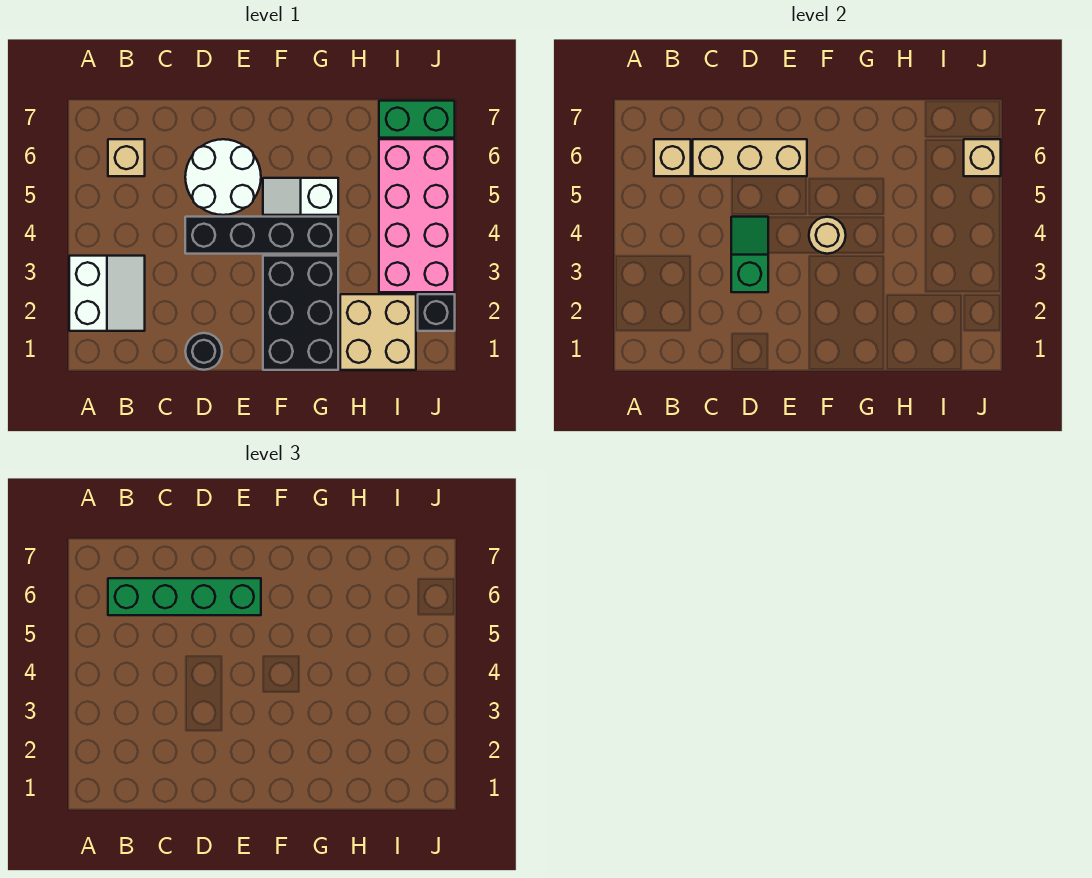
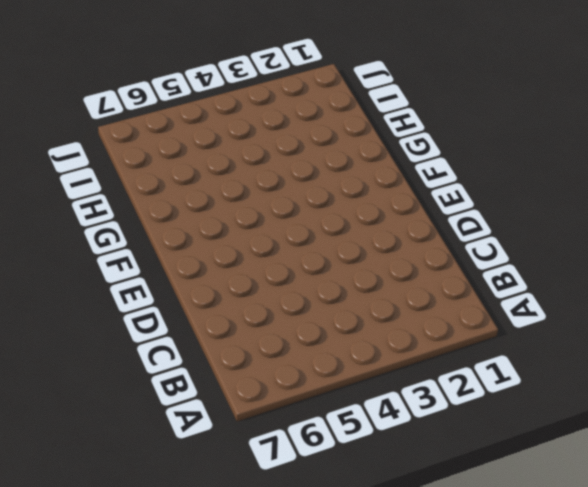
none -> white 2x2 slope [69,256,145,331]
none -> tan 1x1 brick [108,139,145,176]
none -> black 1x1 round brick [185,333,222,370]

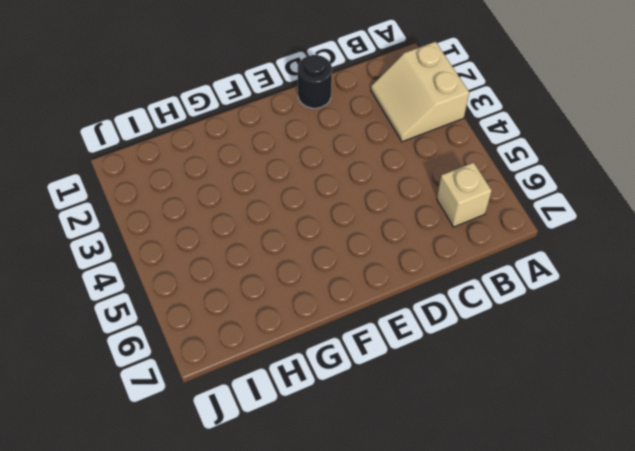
tan 2x2 slope [371,42,469,142] -> white 2x2 slope [69,256,145,331]
none -> black 1x4 brick [185,217,338,254]
none -> white 2x2 round brick [185,139,261,215]
none -> black 2x3 brick [263,256,338,370]

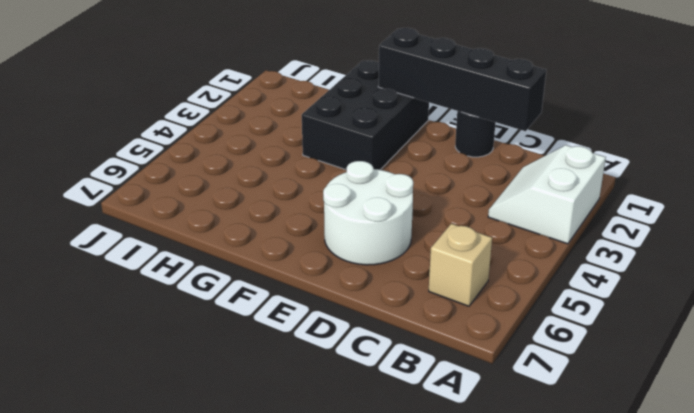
black 1x4 brick [378,28,546,131] -> black 1x4 brick moved to [185,217,338,254]
none -> white 1x2 slope [263,178,338,215]
none -> tan 2x2 brick [340,294,416,370]
none -> pink 2x4 brick [379,139,455,292]

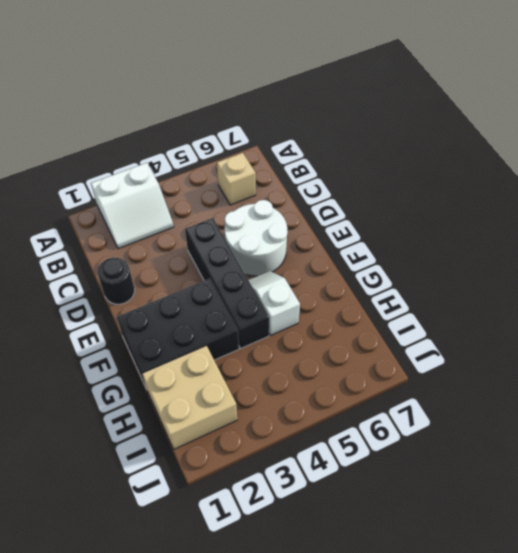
none -> pink 2x4 brick [379,139,455,292]
none -> green 1x2 brick [379,101,455,138]
none -> black 1x1 brick [418,294,455,331]

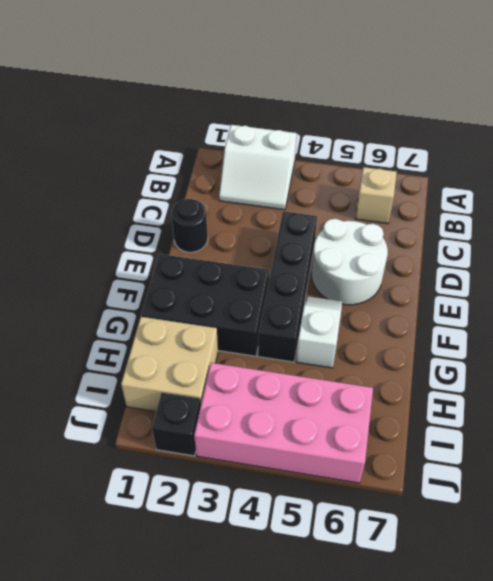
none -> green 1x2 brick [379,101,455,138]
none -> tan 1x1 brick [654,139,691,176]
none -> tan 1x3 brick [693,139,807,176]

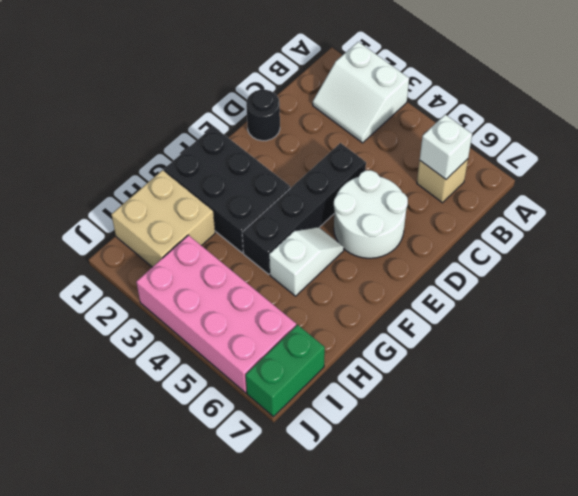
white 1x1 brick [420,114,472,179] -> tan 1x1 brick [654,139,691,176]
none -> black 1x1 brick [418,294,455,331]
none -> tan 1x3 brick [693,139,807,176]
none -> green 1x2 slope [731,217,768,292]

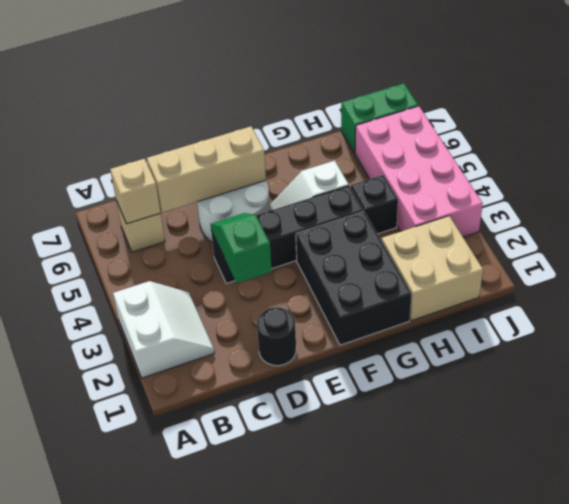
black 1x1 brick [351,175,398,234] -> black 1x1 brick moved to [418,294,455,331]
none -> tan 1x1 round brick [809,217,846,254]
none -> tan 1x1 brick [964,139,1001,176]
none -> green 1x4 brick [108,578,261,615]

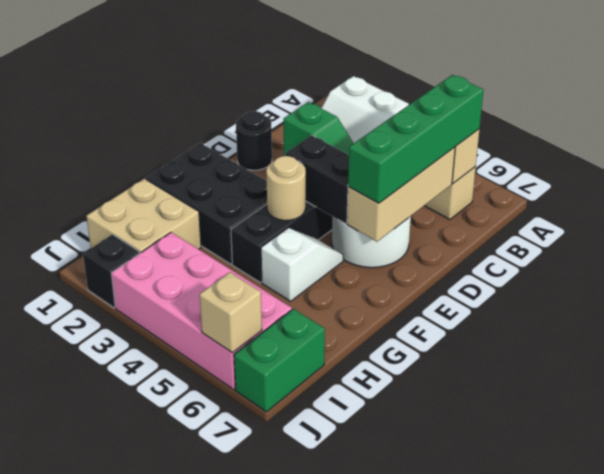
black 1x2 brick [286,135,349,224] -> none

